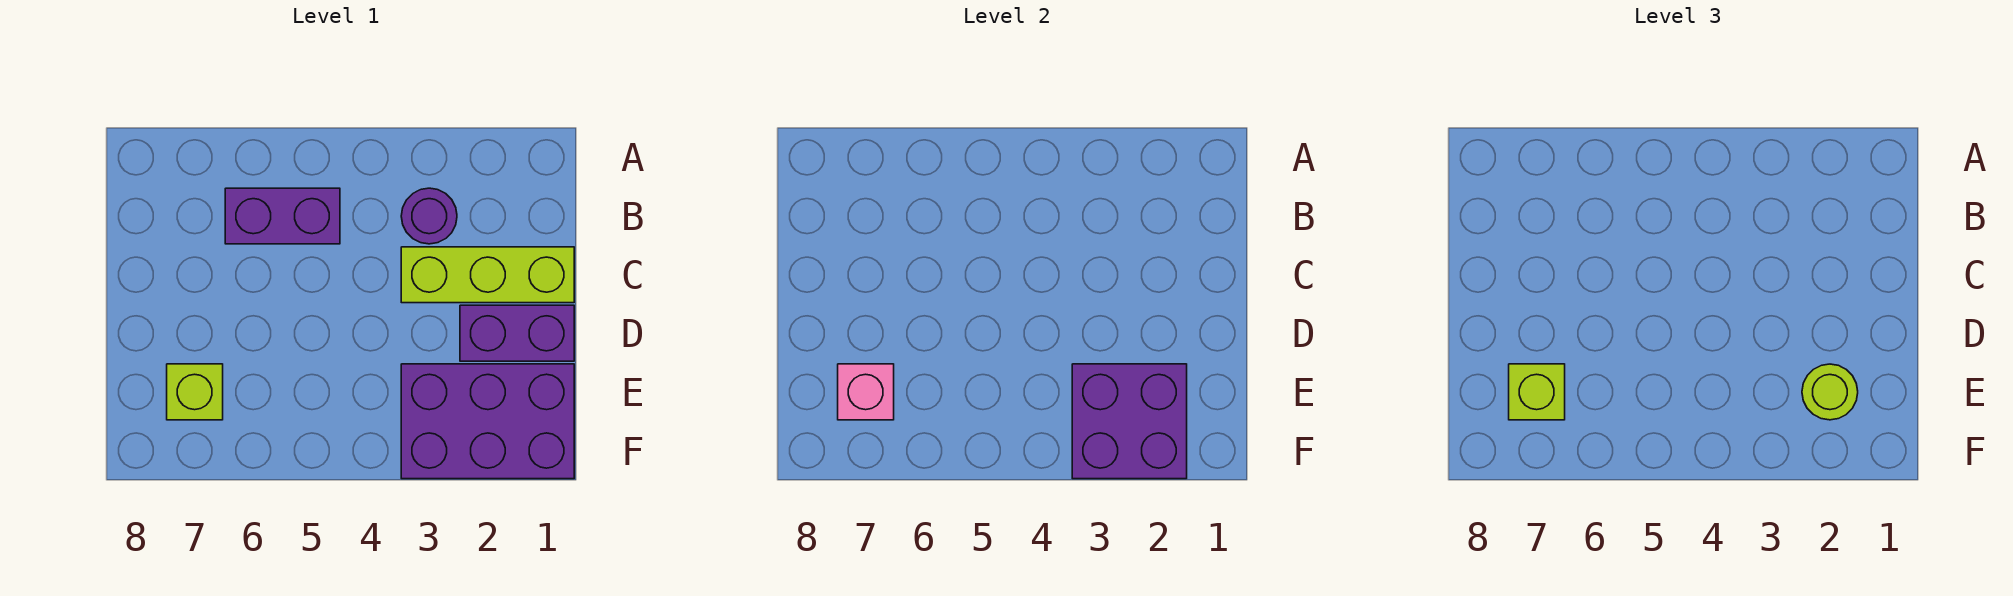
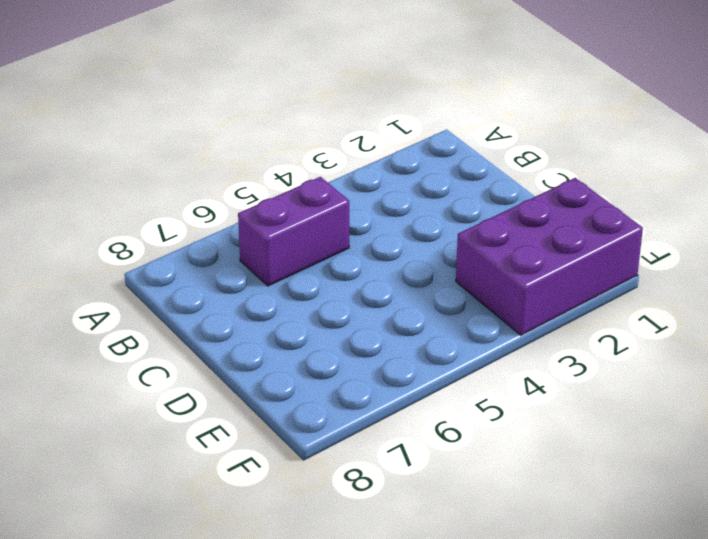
none -> purple 1x1 round brick [401,188,457,244]
none -> lime 1x3 brick [401,247,574,303]

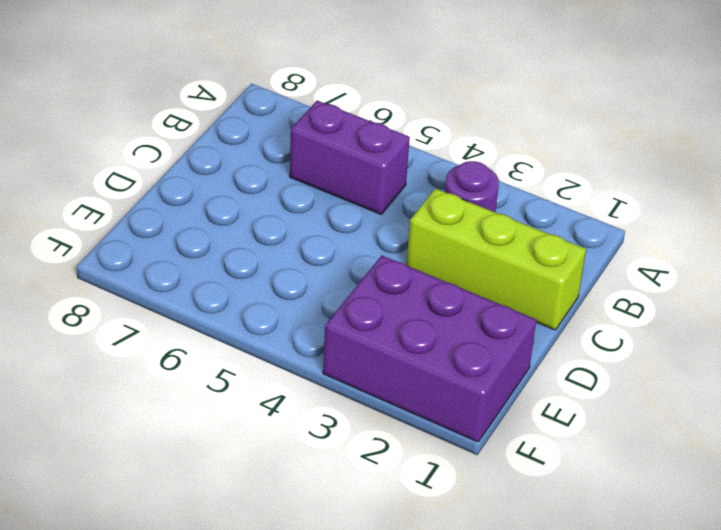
none -> purple 1x2 brick [460,305,574,361]
none -> lime 1x1 brick [167,364,223,420]

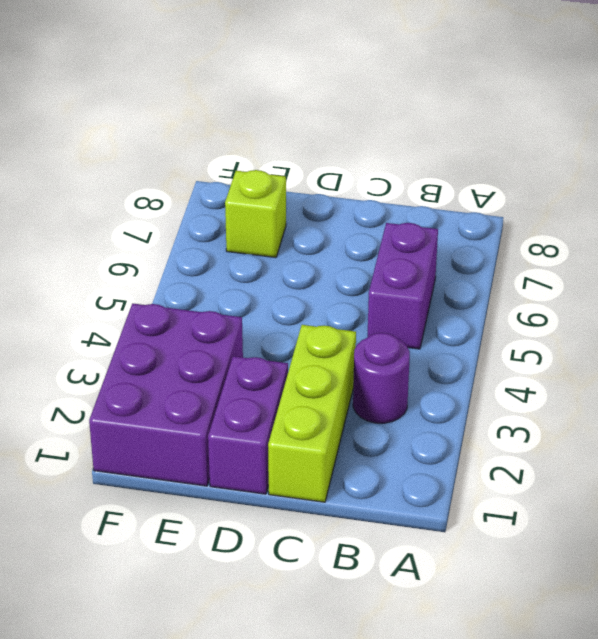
none -> purple 2x2 brick [1072,364,1187,479]
none -> pink 1x1 brick [838,364,894,420]

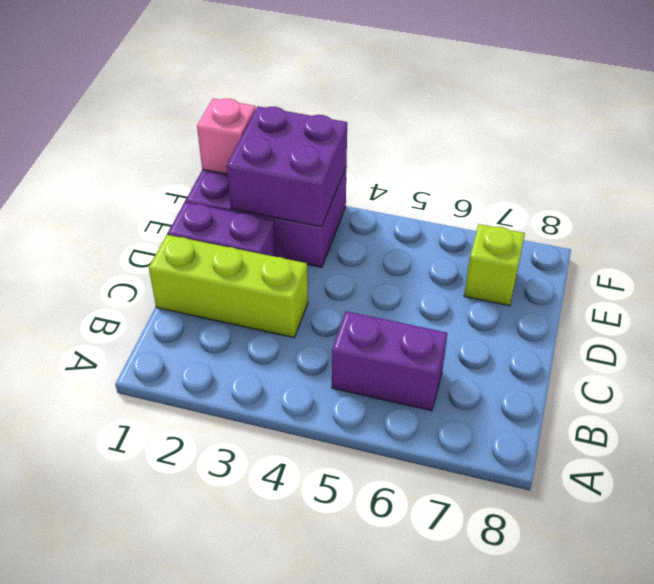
pink 1x1 brick [197,98,256,174] -> pink 1x1 brick moved to [838,364,894,420]
none -> purple 1x1 round brick [401,188,457,244]
none -> lime 1x1 round brick [1802,364,1858,420]

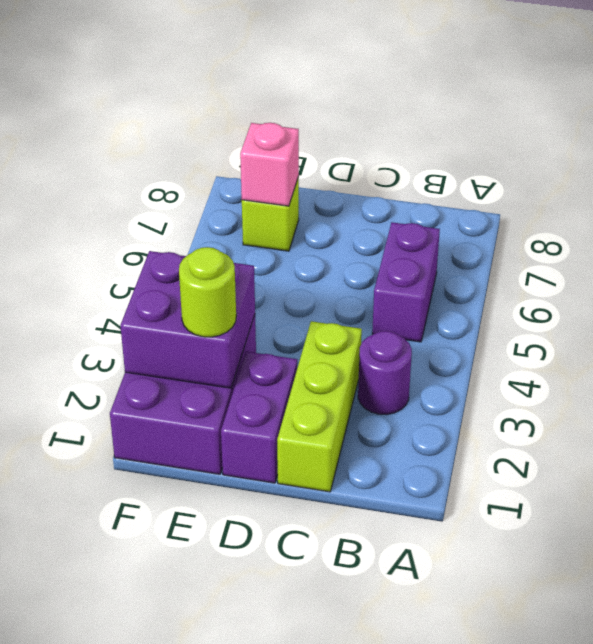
none -> lime 1x1 brick [1509,364,1565,420]

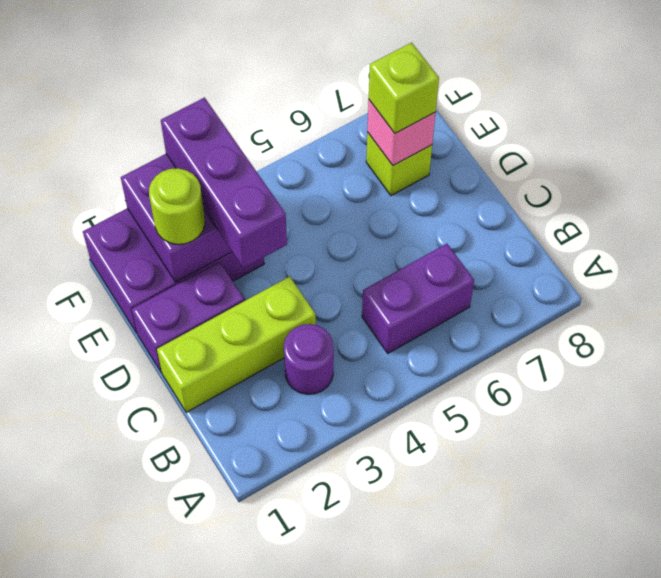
purple 1x3 brick [161,98,287,268] -> none

